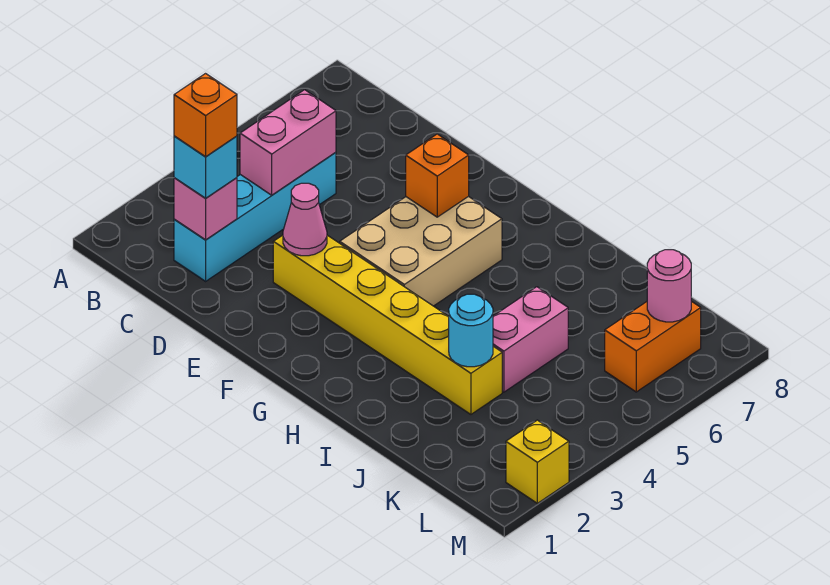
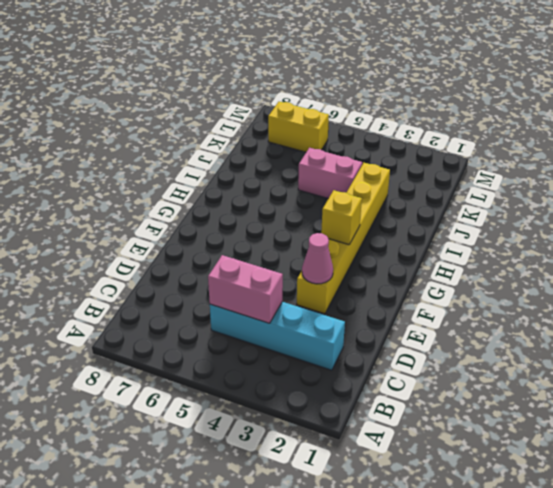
yellow 1x1 brick [321,190,362,245] -> yellow 1x1 brick moved to [506,420,569,503]
yellow 1x2 brick [268,101,329,152] -> orange 1x2 brick [605,301,701,392]
none -> tan 2x3 brick [340,196,502,306]
none -> pink 1x1 brick [174,178,237,240]
none -> orange 1x1 brick [406,134,469,217]

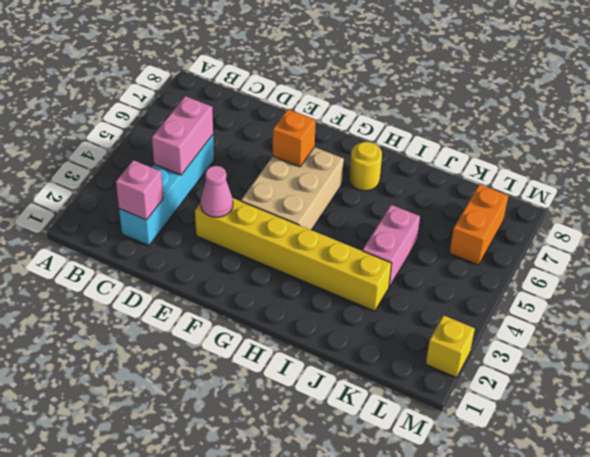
yellow 1x1 round brick [349,142,382,191] -> none
none -> cyan 1x1 round brick [449,294,493,367]
none -> pink 1x1 round brick [647,250,691,322]
none -> cyan 1x1 brick [174,136,237,198]

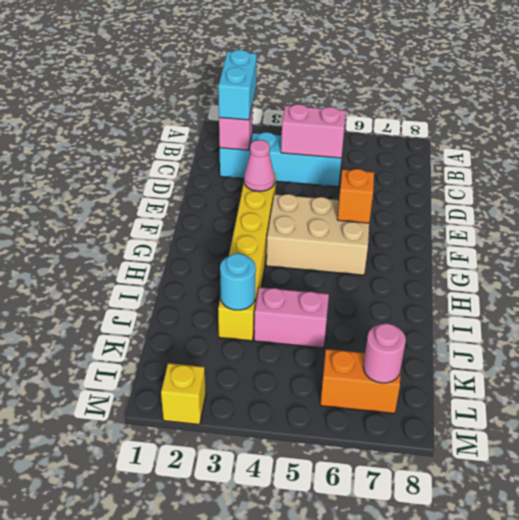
cyan 1x2 brick [218,50,257,120] -> cyan 1x1 brick [174,136,237,198]
none -> orange 1x1 brick [174,74,237,157]

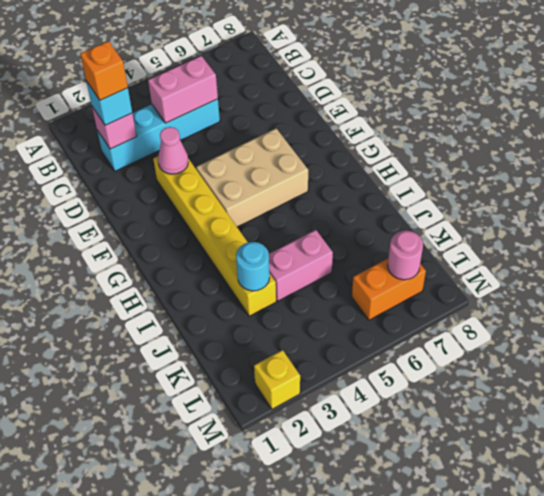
none -> orange 1x1 brick [406,134,469,217]

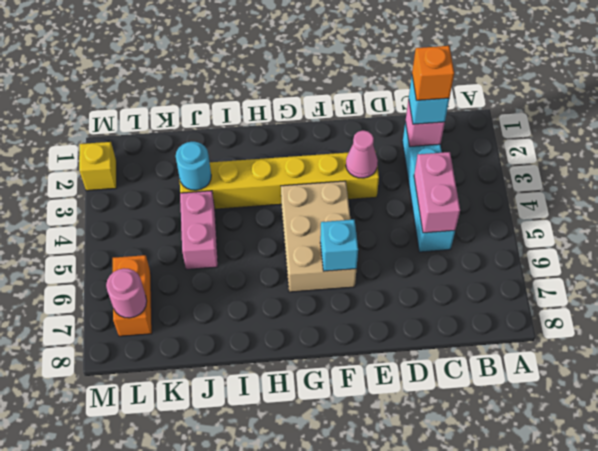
cyan 1x1 brick [320,220,358,271] -> orange 1x1 brick [406,134,469,217]

